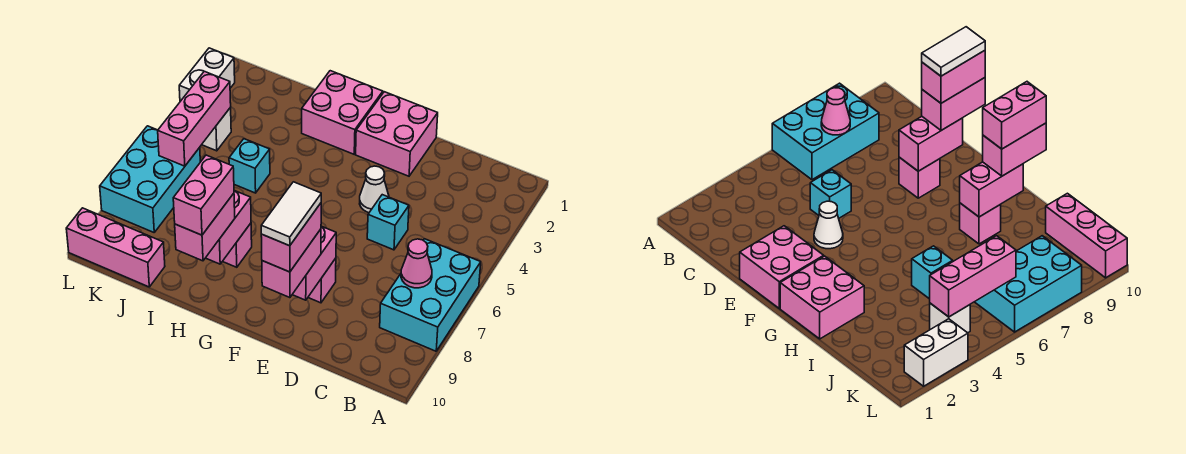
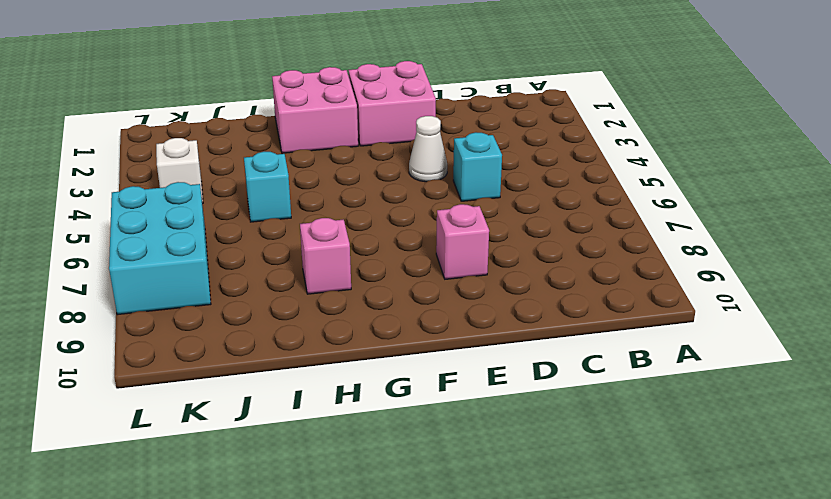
none -> cyan 2x3 brick [380,239,481,351]
none -> pink 1x3 brick [66,208,165,287]
none -> white 1x2 brick [179,48,235,101]

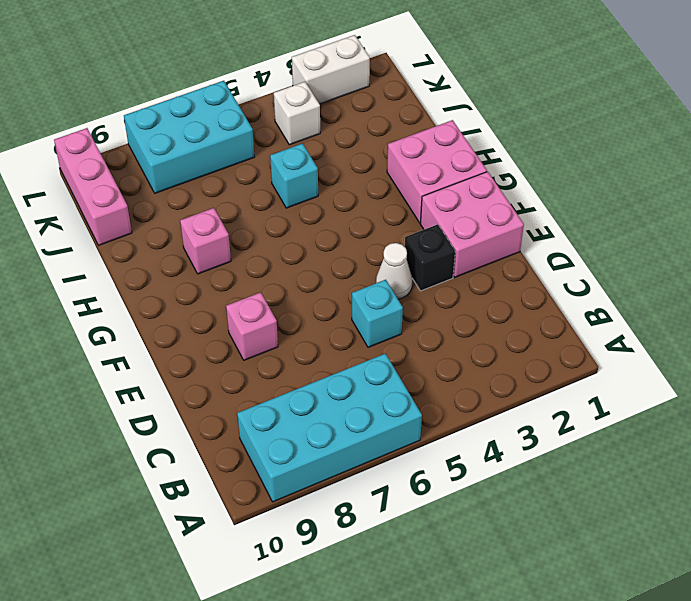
cyan 2x4 brick [237,354,422,502] -> cyan 2x3 brick [380,239,481,351]
black 1x1 brick [405,224,455,291] -> none
none -> pink 1x1 cone [401,239,432,288]
none -> pink 1x2 brick [292,226,336,300]
none -> pink 1x2 brick [206,191,251,264]

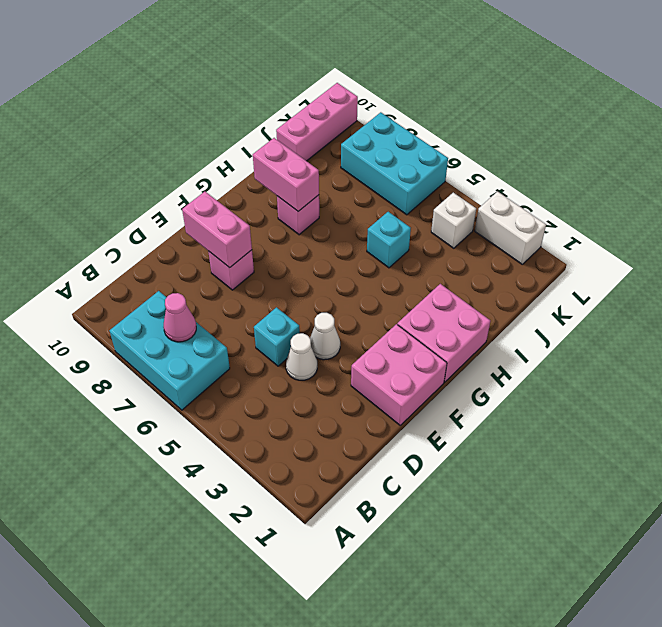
white 1x1 cone [286,333,317,380] -> none
none -> pink 1x3 brick [158,71,231,166]
none -> pink 1x2 brick [262,229,321,298]
none -> pink 1x2 brick [175,193,235,261]

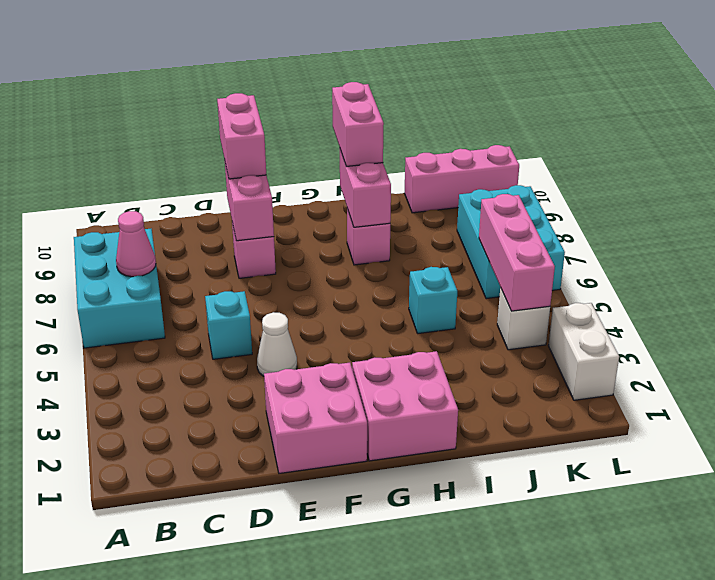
none -> pink 1x2 brick [261,203,321,272]
none -> pink 1x2 brick [173,155,234,235]
none -> white 1x2 tile [261,182,321,246]

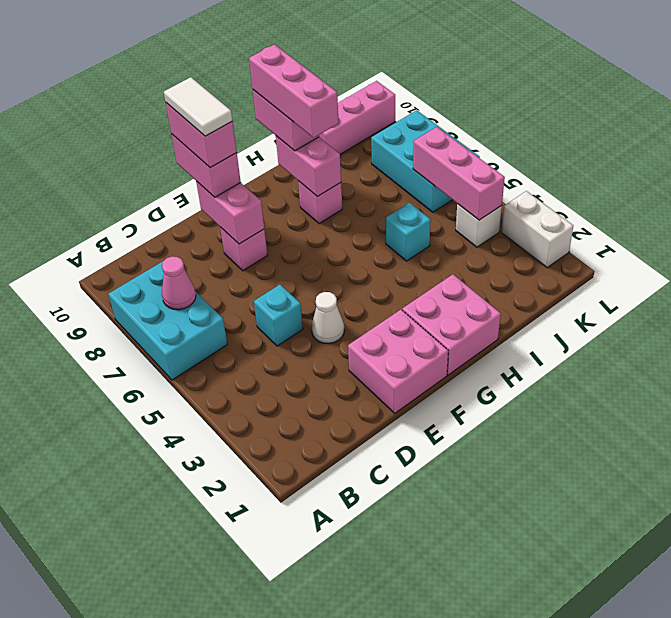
pink 1x3 brick [249,44,339,138] -> pink 1x2 brick [173,155,234,235]

